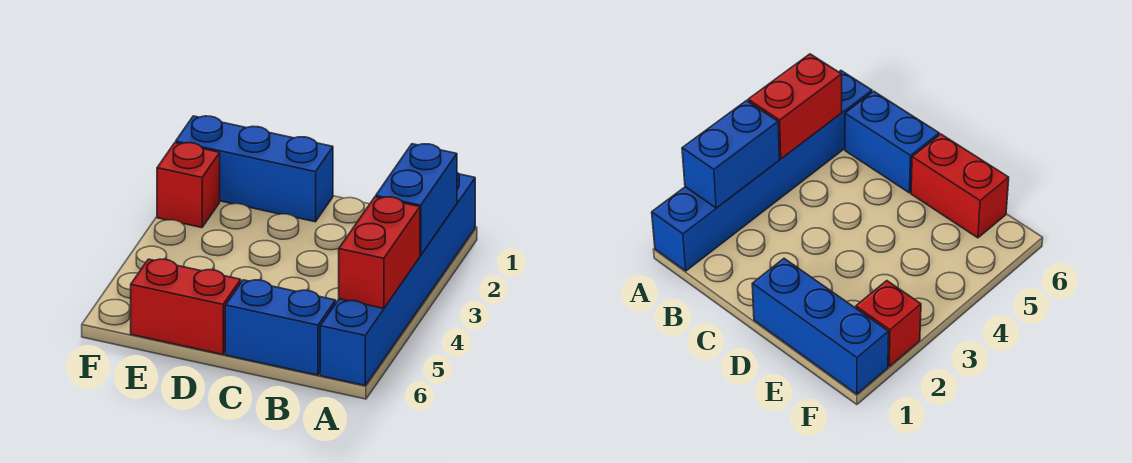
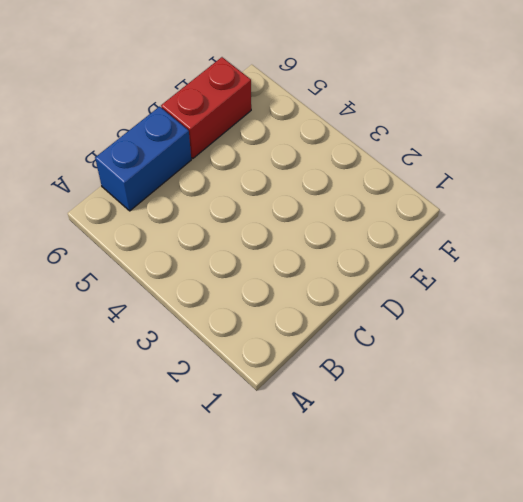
none -> blue 1x6 brick [320,173,475,386]
none -> blue 1x3 brick [176,116,333,222]

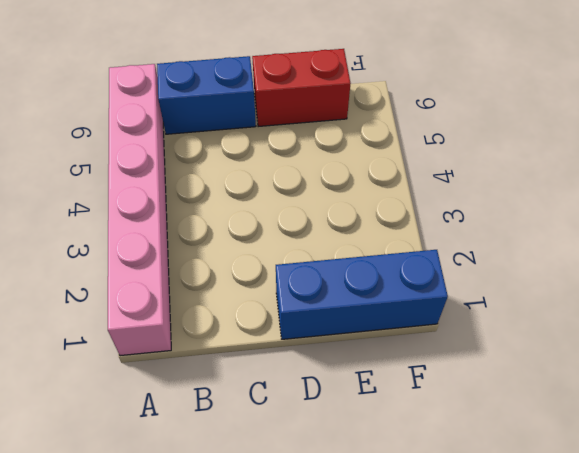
pink 1x6 brick [108,64,171,356] -> blue 1x6 brick [320,173,475,386]
none -> red 1x1 brick [157,143,220,228]
none -> blue 1x2 brick [376,144,457,255]

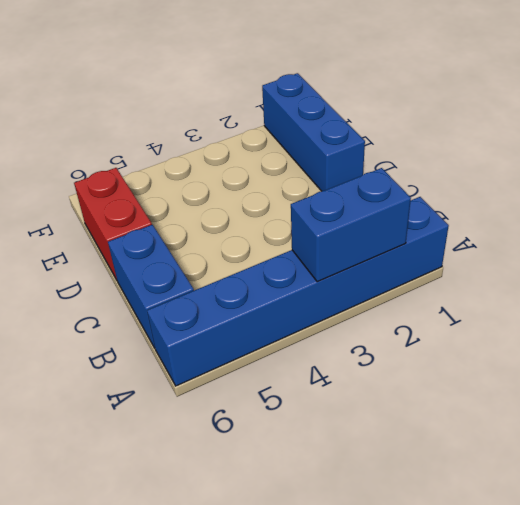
none -> red 1x1 brick [157,143,220,228]
none -> red 1x2 brick [339,197,420,309]

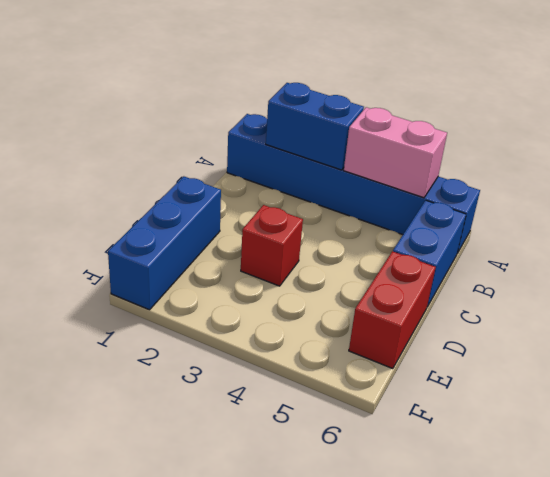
pink 1x2 brick [344,107,447,198] -> red 1x2 brick [339,197,420,309]
red 1x1 brick [241,205,303,286] -> red 1x1 brick moved to [157,143,220,228]

